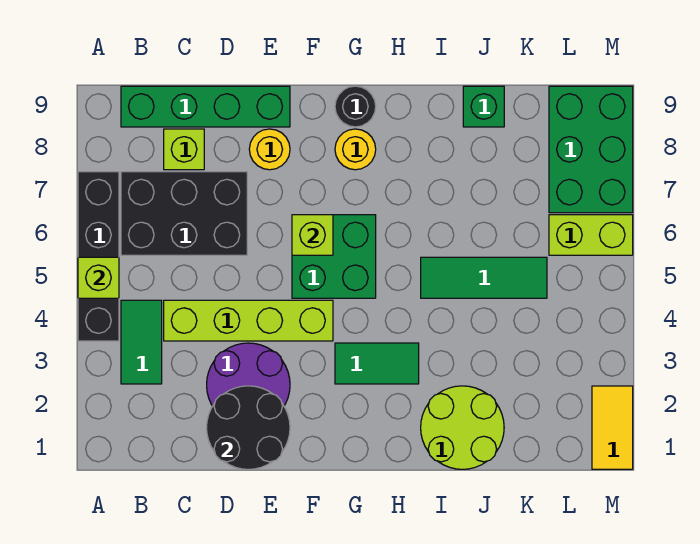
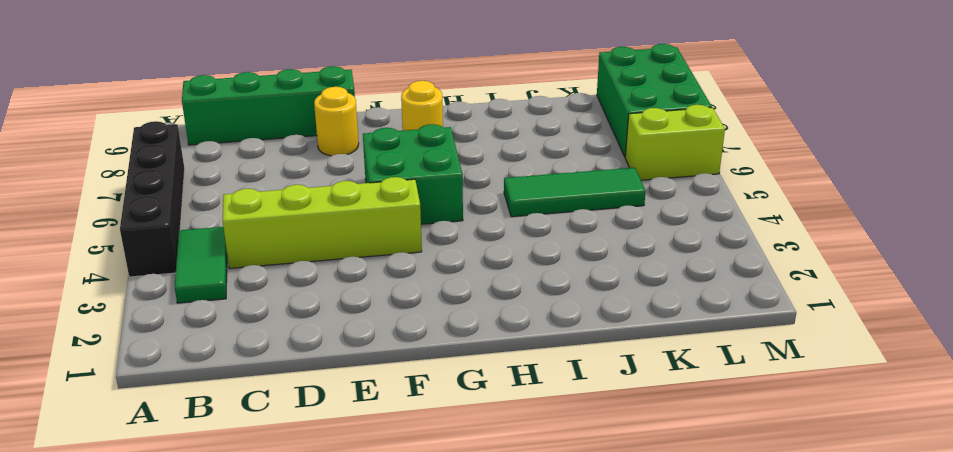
none -> black 2x3 brick [121,172,247,255]
none -> lime 1x1 brick [164,129,204,170]
none -> purple 2x2 round brick [207,343,290,406]

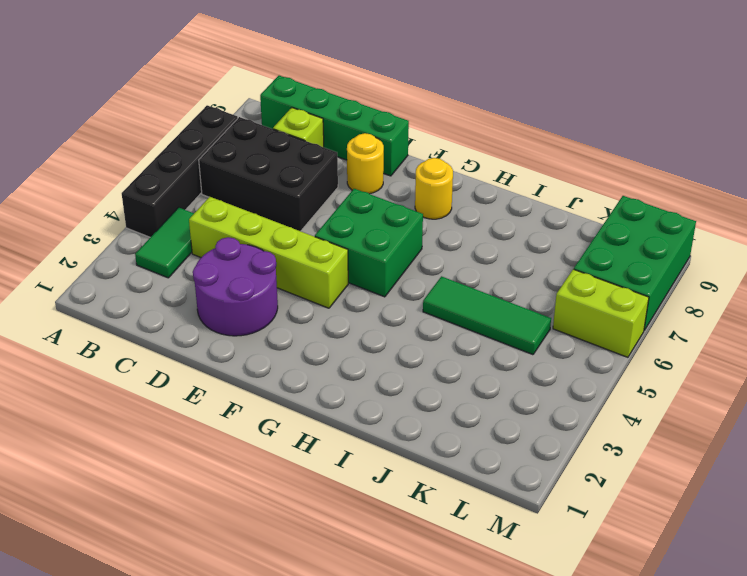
none -> green 1x2 tile [335,343,419,384]
none -> black 1x1 round brick [335,86,376,127]
none -> lime 2x2 round brick [421,386,504,469]

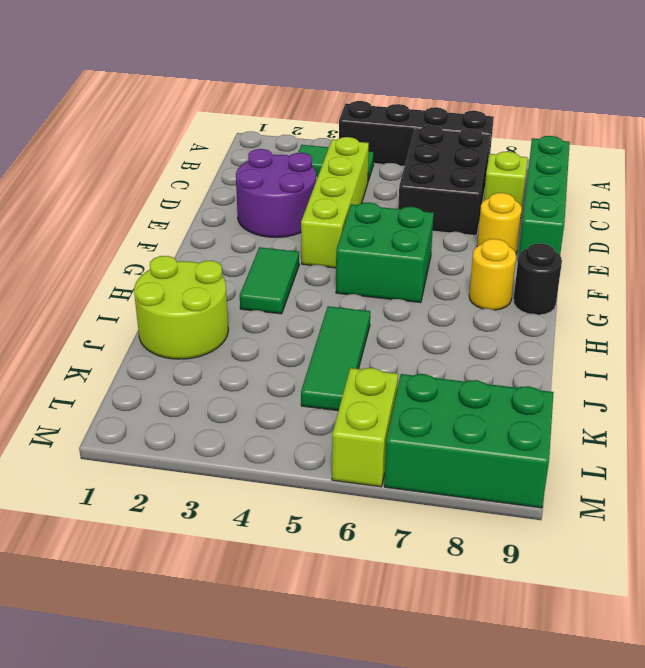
none -> green 1x1 brick [463,86,504,127]
none -> yellow 1x2 tile [592,386,633,469]
none -> lime 1x1 brick [78,257,119,298]

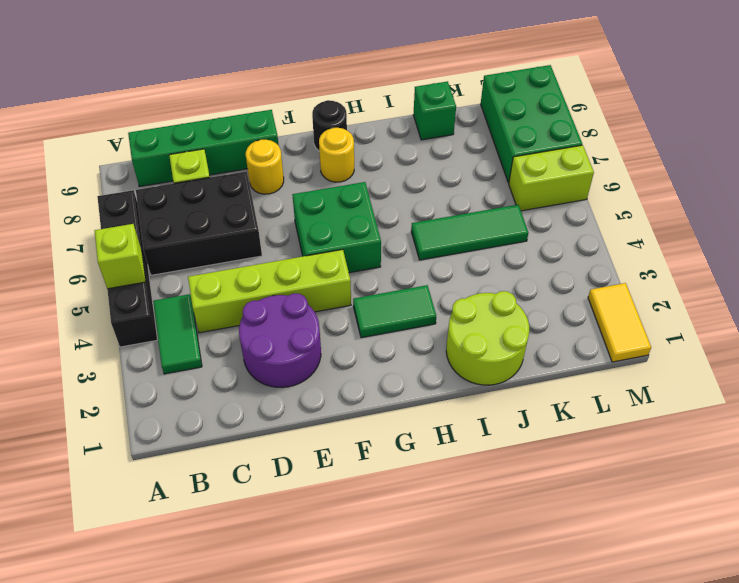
none -> black 2x2 round brick [207,386,290,469]
none -> lime 1x1 brick [292,215,333,255]

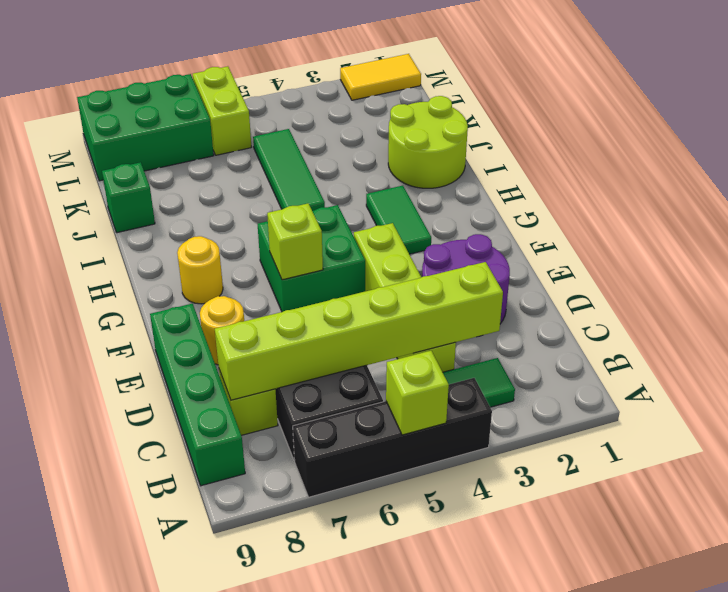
lime 1x6 brick [215,262,503,400] -> none
none -> black 1x1 round brick [335,86,376,127]
none -> black 2x2 round brick [207,386,290,469]

